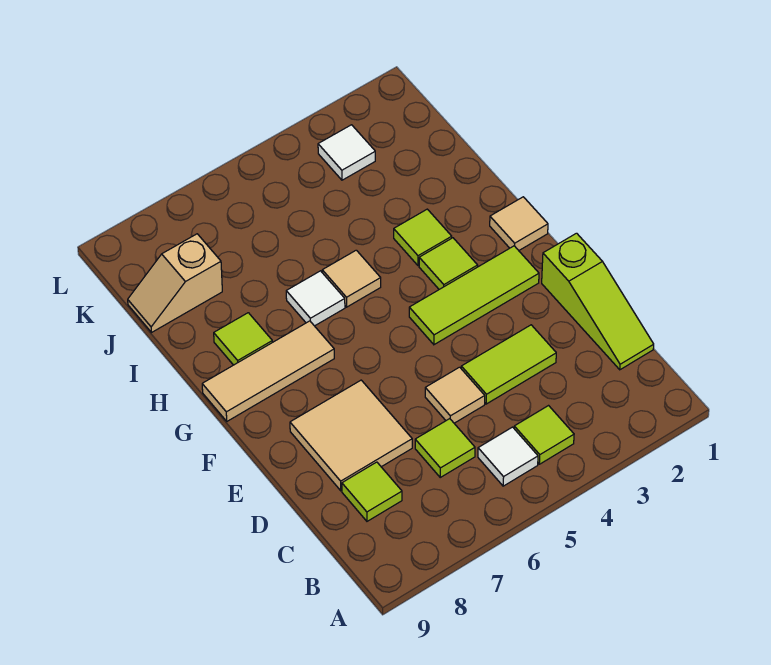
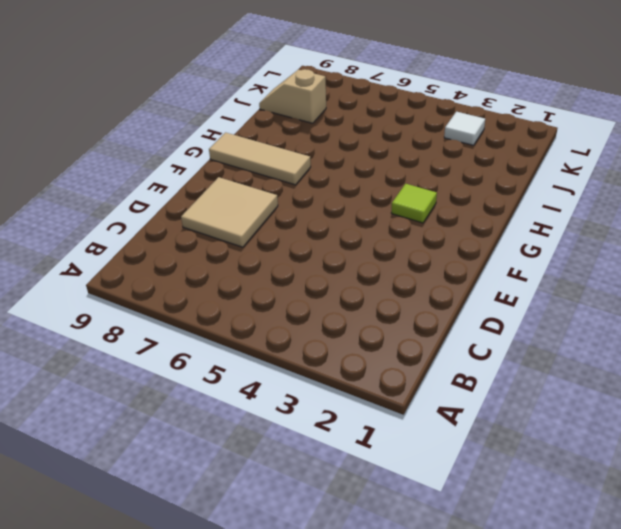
none -> lime 1x1 tile [514,406,574,464]
none -> white 1x1 tile [478,427,538,486]
none -> lime 1x3 slope [542,233,654,370]

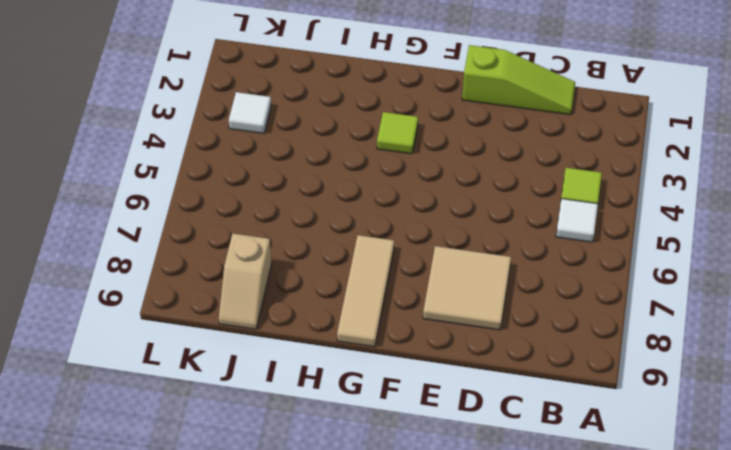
none -> lime 1x1 tile [415,419,475,477]
none -> lime 1x1 tile [342,462,402,521]
none -> lime 1x2 tile [461,325,556,404]

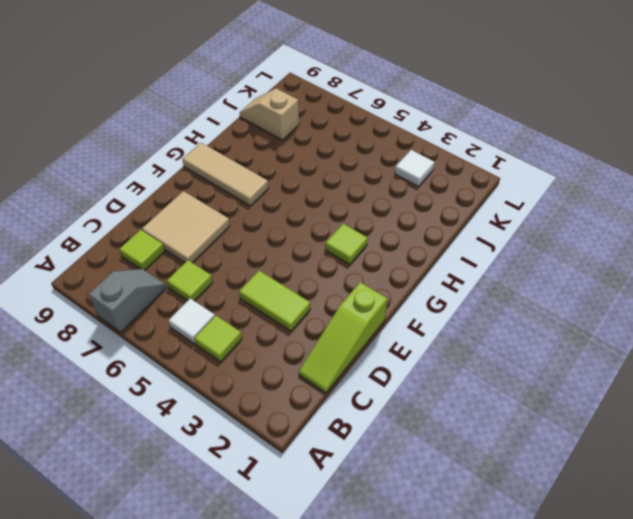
grey 1x2 slope [89,269,166,332] -> none
none -> tan 1x1 tile [425,367,485,423]
none -> lime 1x3 tile [409,246,539,345]
none -> tan 1x1 tile [490,197,548,250]

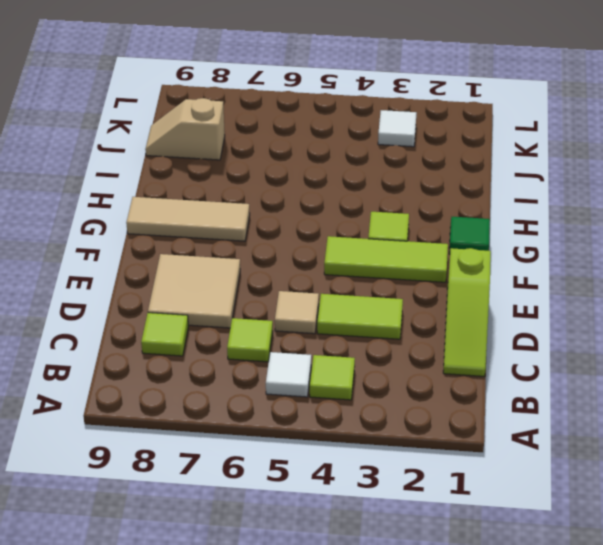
green 1x1 tile [449,217,490,254] -> tan 1x1 tile [490,197,548,250]
none -> lime 1x1 tile [394,209,452,266]
none -> tan 1x1 tile [322,250,381,307]
none -> white 1x1 tile [286,271,345,326]

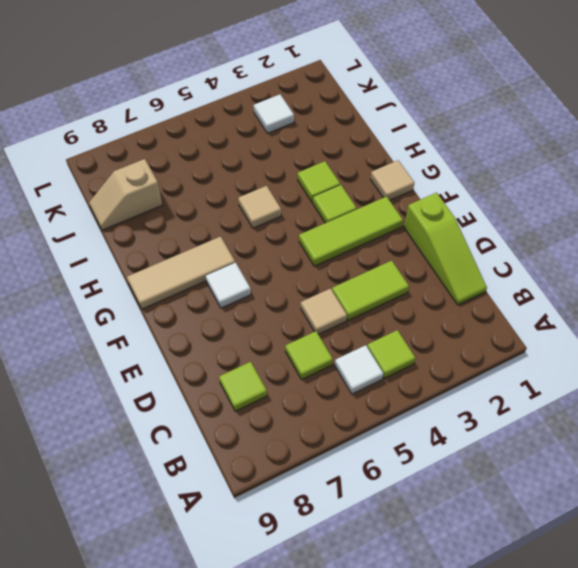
white 1x1 tile [206,263,251,308] -> white 1x1 tile moved to [286,271,345,326]
none -> tan 2x2 tile [290,380,412,491]
none -> lime 1x1 tile [214,313,272,365]

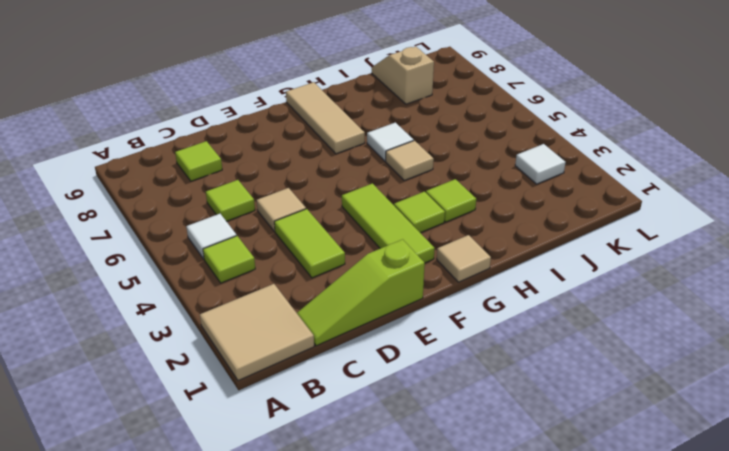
tan 2x2 tile [200,284,314,381] -> tan 2x2 tile moved to [290,380,412,491]
none -> lime 1x1 tile [214,313,272,365]

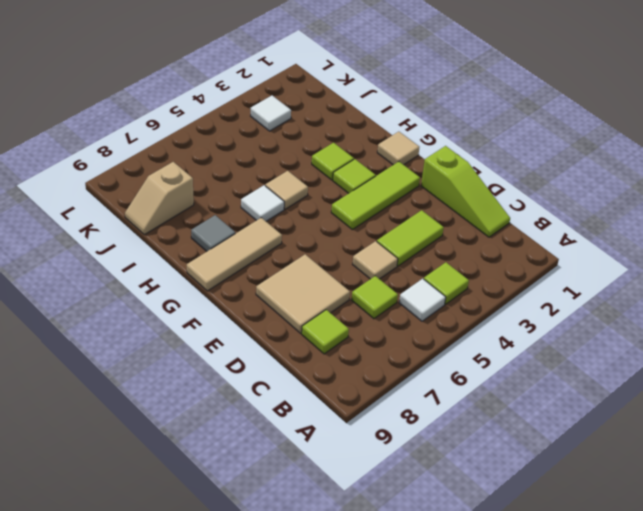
grey 1x1 tile [191,215,235,251] -> lime 1x1 tile [214,313,272,365]

